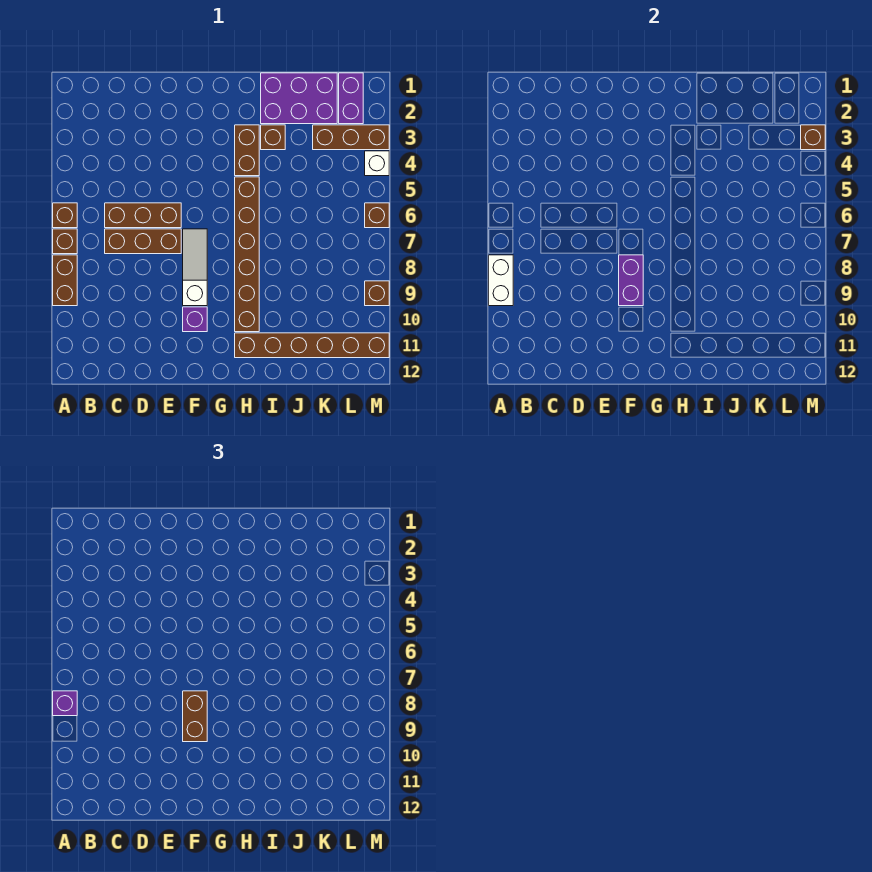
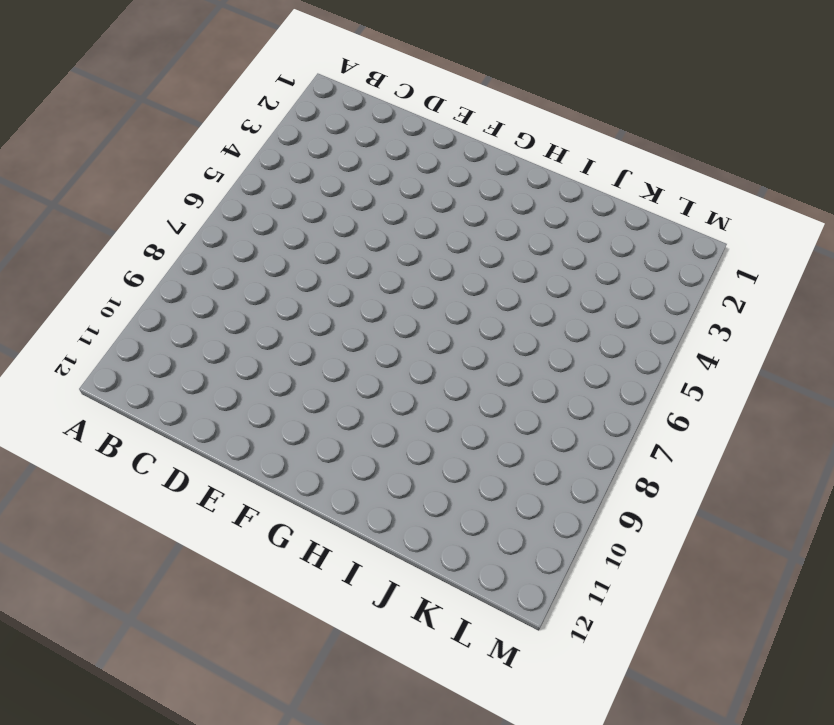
none -> brown 1x1 brick [53,203,77,228]
none -> brown 1x1 brick [53,229,77,254]
none -> brown 1x2 brick [53,255,77,306]

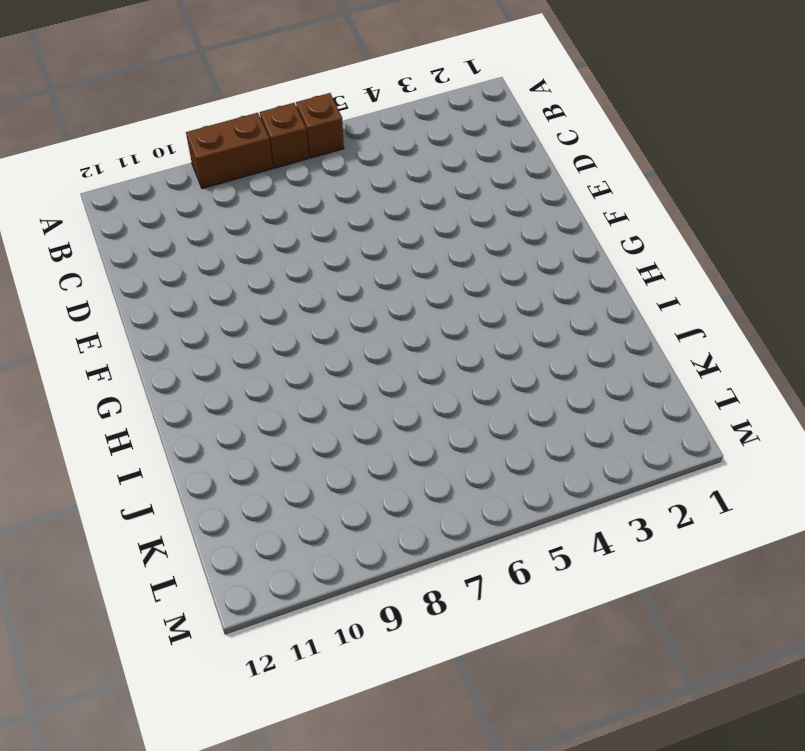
none -> brown 1x3 brick [105,203,181,228]
none -> brown 1x3 brick [105,229,181,254]
none -> white 1x3 slope [183,229,207,306]

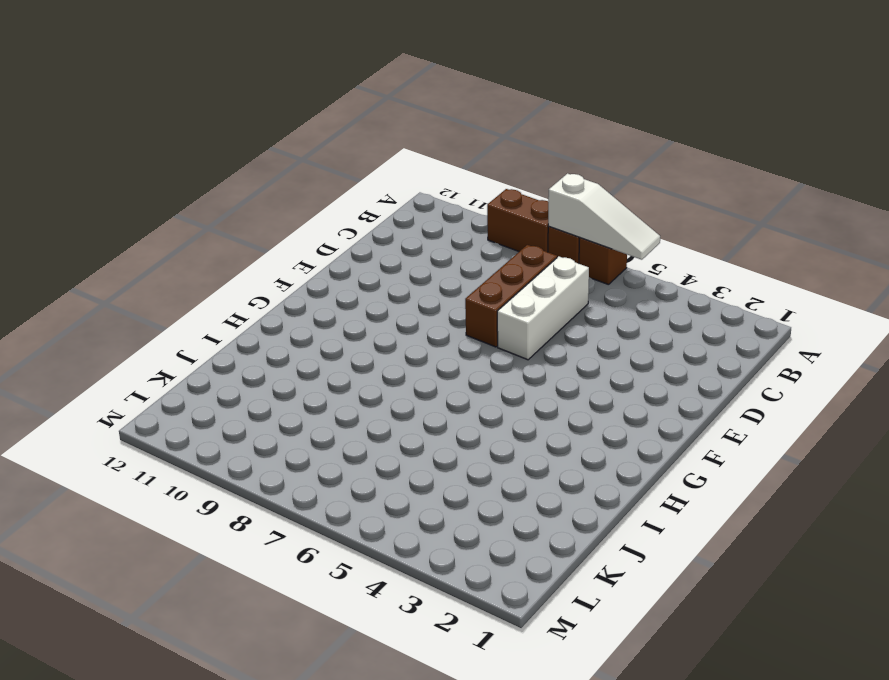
white 1x3 slope [548,173,660,260] -> white 1x3 slope moved to [183,229,207,306]
white 1x3 brick [497,256,589,360] -> brown 1x3 brick [105,203,181,228]
none -> purple 1x1 brick [183,307,207,332]
none -> brown 1x2 brick [235,125,259,176]
none -> brown 1x6 brick [235,177,259,332]

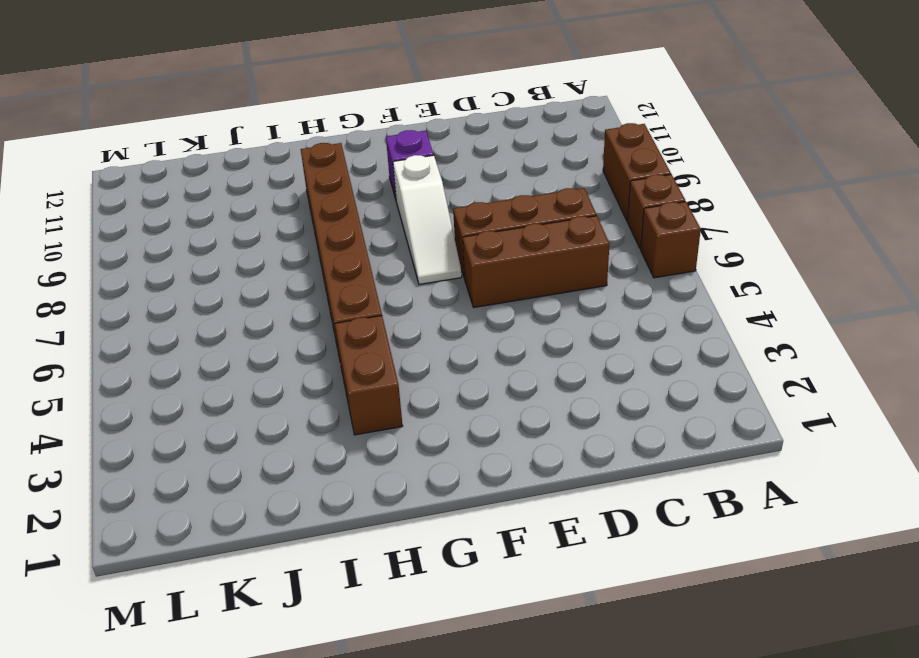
none -> brown 1x6 brick [235,333,389,358]
none -> purple 2x3 brick [261,73,337,124]
none -> brown 1x1 brick [261,125,285,150]

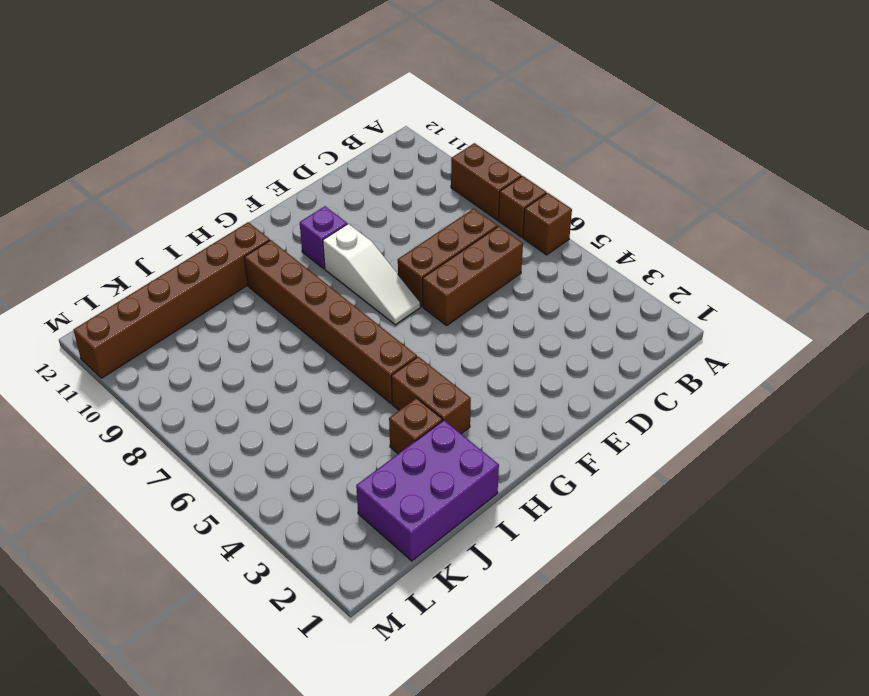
none -> brown 1x3 brick [313,125,389,150]
none -> purple 1x2 brick [339,73,363,124]
none -> white 1x1 brick [365,151,389,176]

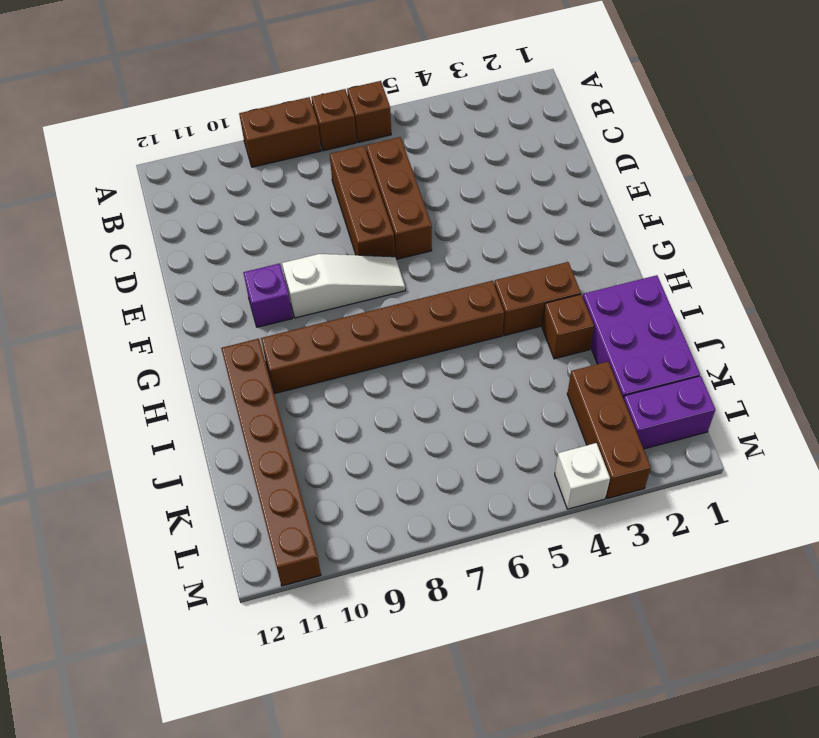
none -> brown 1x1 brick [365,203,389,228]
none -> brown 1x1 brick [365,281,389,306]
none -> white 1x2 brick [489,255,513,306]

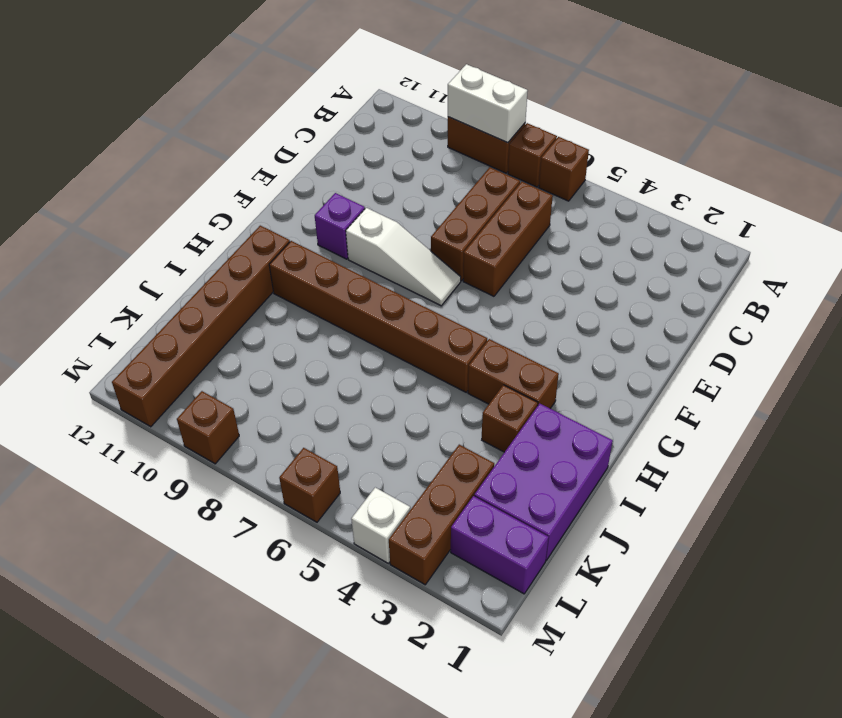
none -> purple 1x2 brick [619,255,643,306]
none -> brown 1x1 brick [801,125,825,150]
none -> purple 1x1 brick [53,691,77,716]

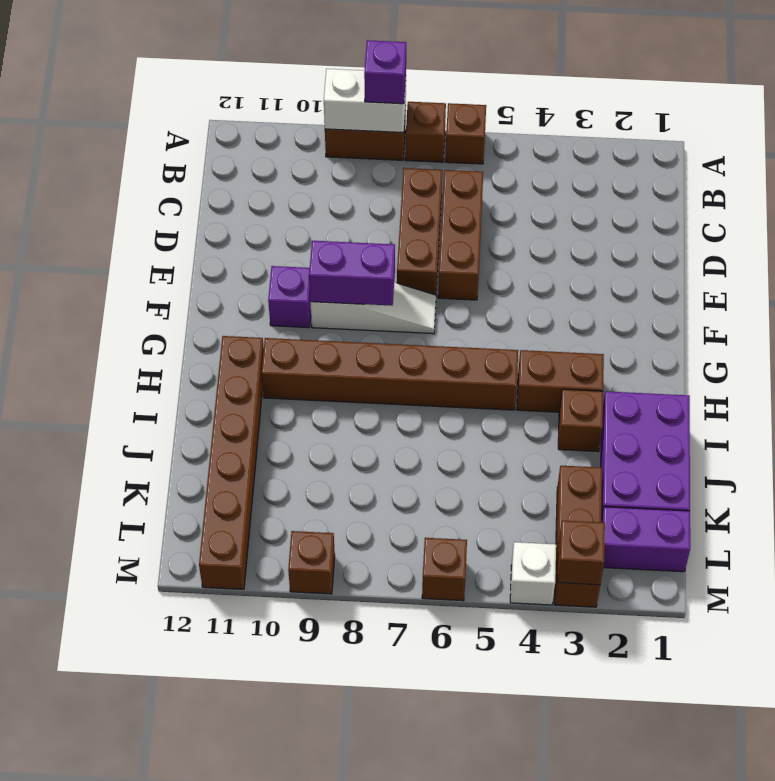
none -> brown 1x2 brick [183,691,207,742]

